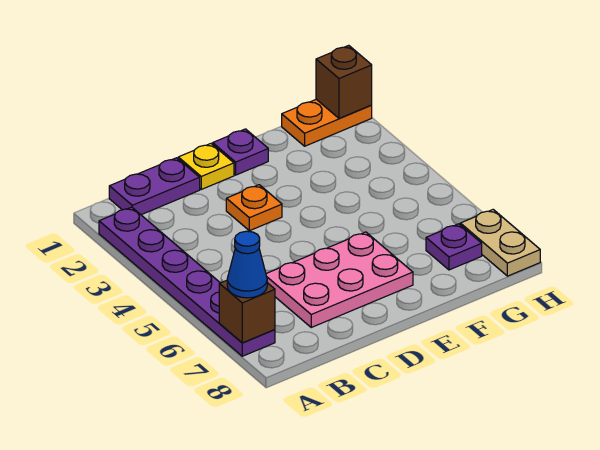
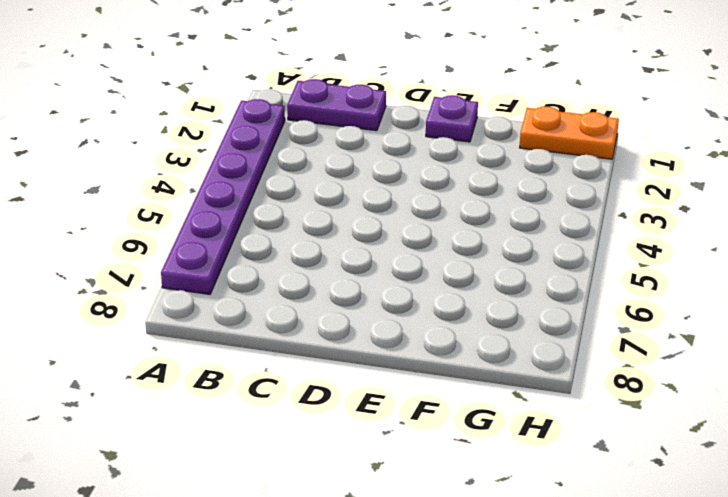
none -> pink 2x3 plate [266,232,413,327]
none -> yellow 1x1 plate [178,144,234,189]
none -> orange 1x1 plate [226,185,282,231]

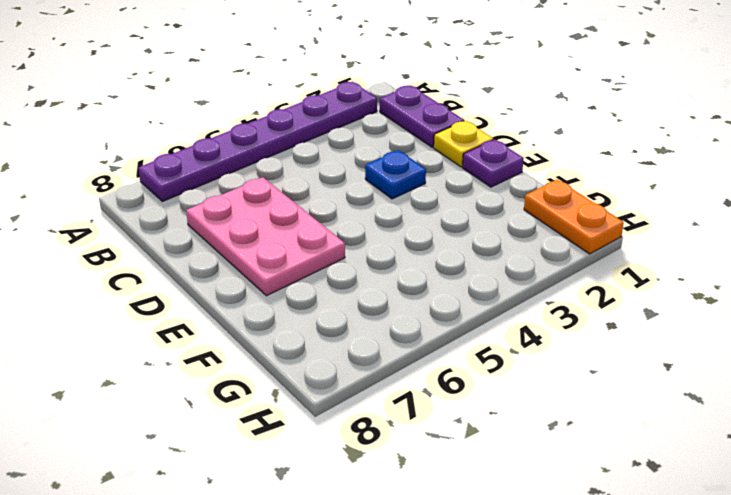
blue 1x1 plate [365,150,426,199] -> orange 1x1 plate [226,185,282,231]
none -> purple 1x1 plate [426,224,482,270]
none -> tan 1x2 plate [460,210,540,276]
none -> brown 1x1 brick [219,280,275,343]

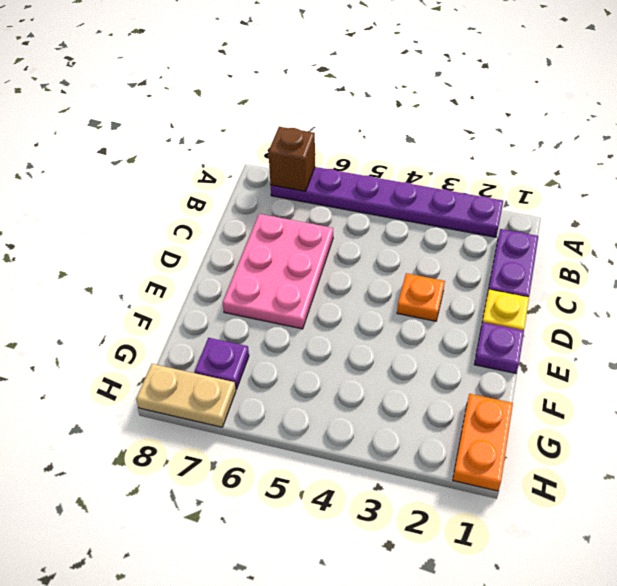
none -> brown 1x1 brick [316,45,372,119]
none -> blue 1x1 cone [227,231,267,298]

